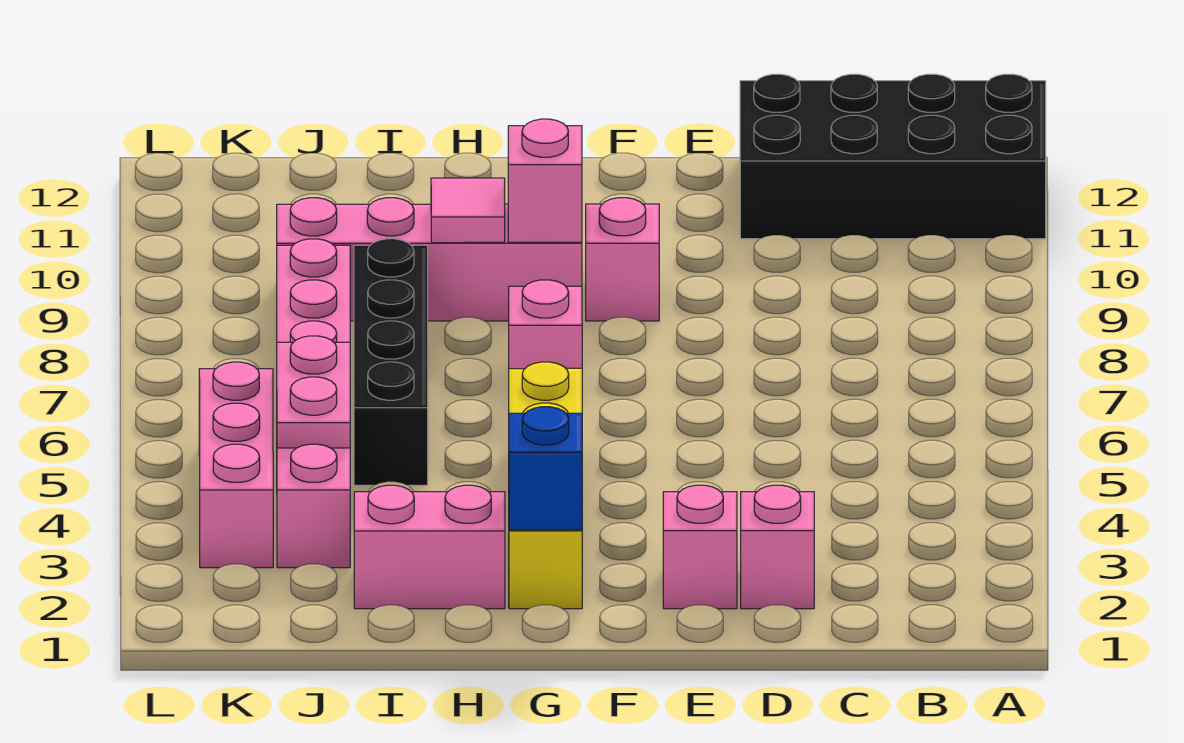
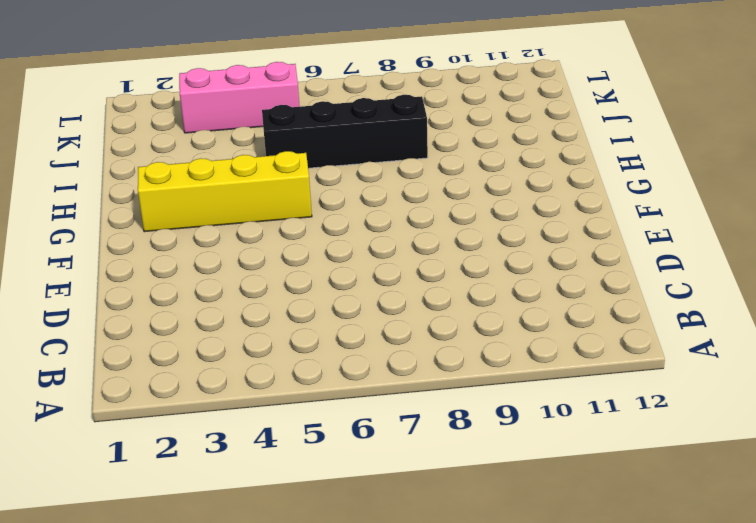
none -> black 2x4 brick [740,74,1046,239]
none -> pink 1x1 brick [741,485,814,609]
none -> pink 1x1 brick [663,485,737,609]

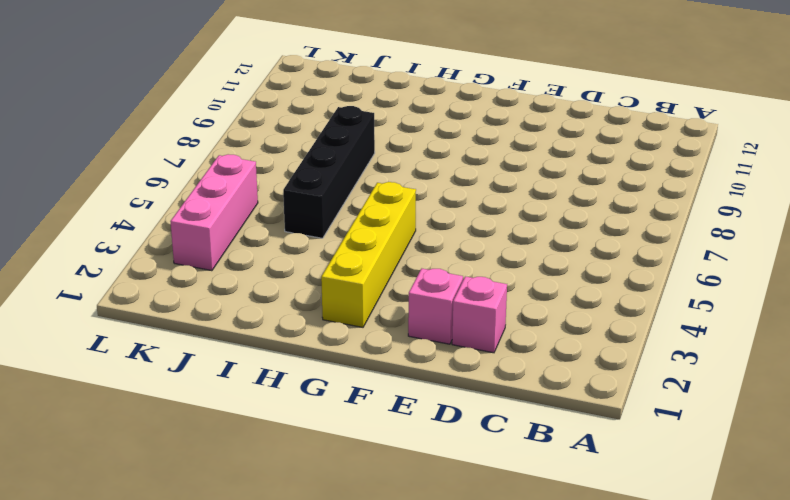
none -> black 2x4 brick [740,74,1046,239]
none -> pink 1x1 brick [586,198,659,321]
none -> pink 1x1 brick [509,280,582,369]

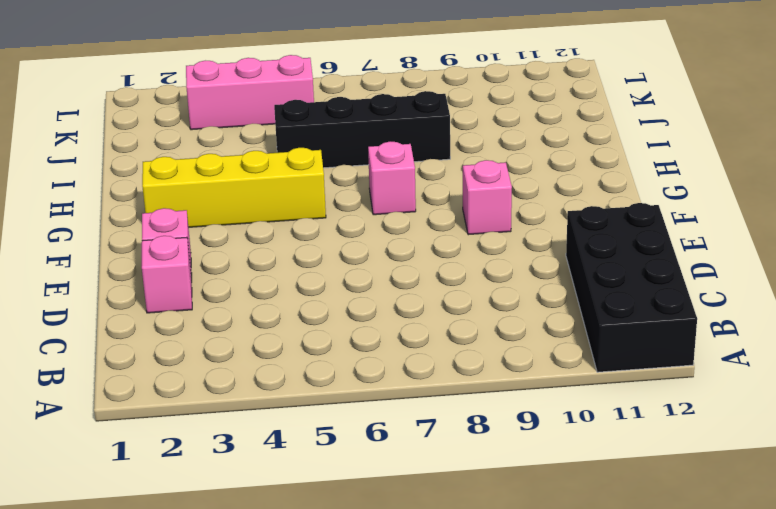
none -> pink 1x4 brick [277,198,582,321]
none -> pink 1x2 brick [354,485,505,609]
none -> pink 1x6 brick [277,239,350,568]

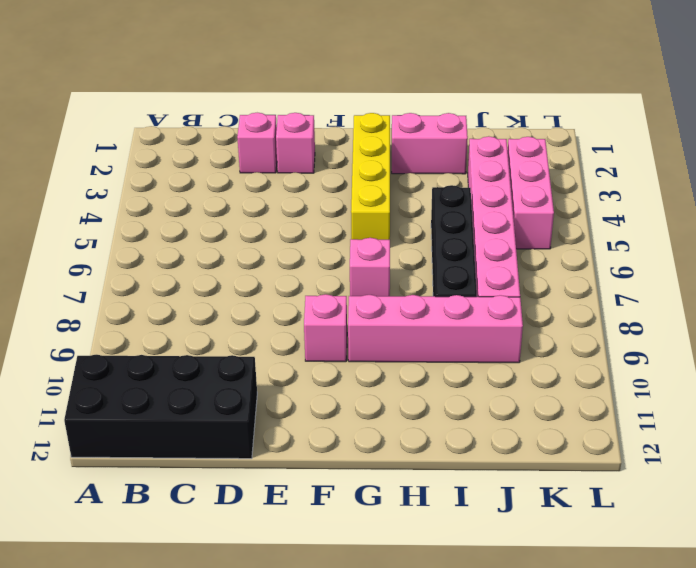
none -> blue 1x1 brick [509,407,582,530]
none -> pink 1x1 brick [508,119,582,242]
none -> pink 1x1 tile [431,178,505,243]

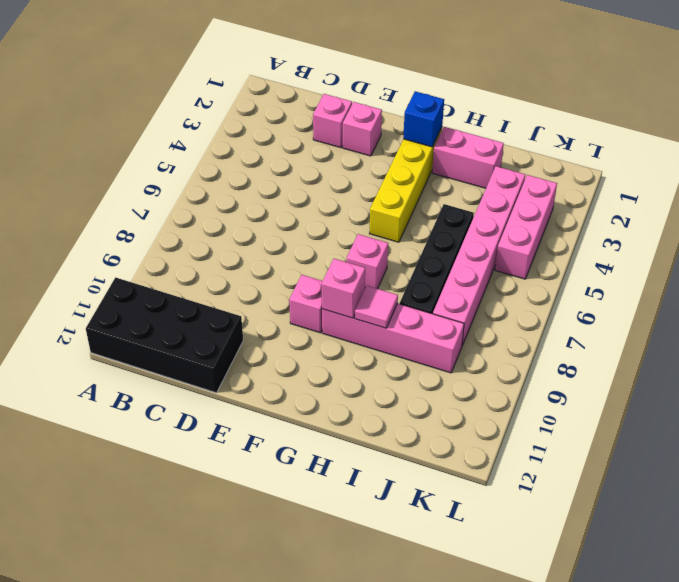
none -> pink 1x2 plate [277,336,350,448]

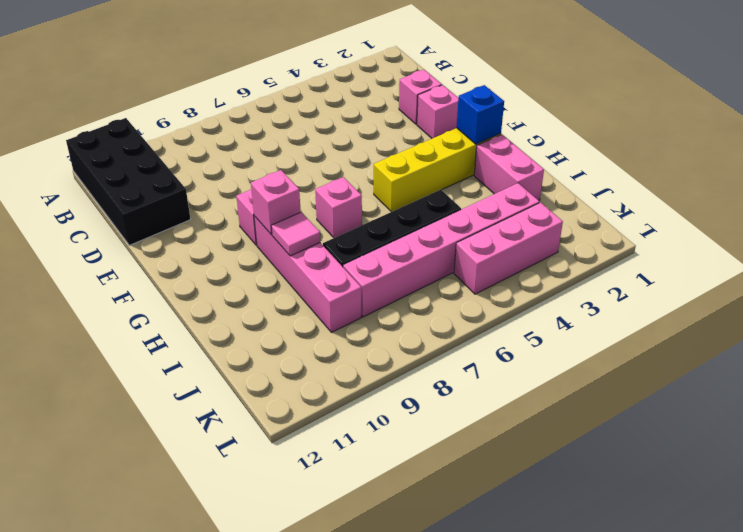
none -> pink 1x2 plate [277,336,350,448]

